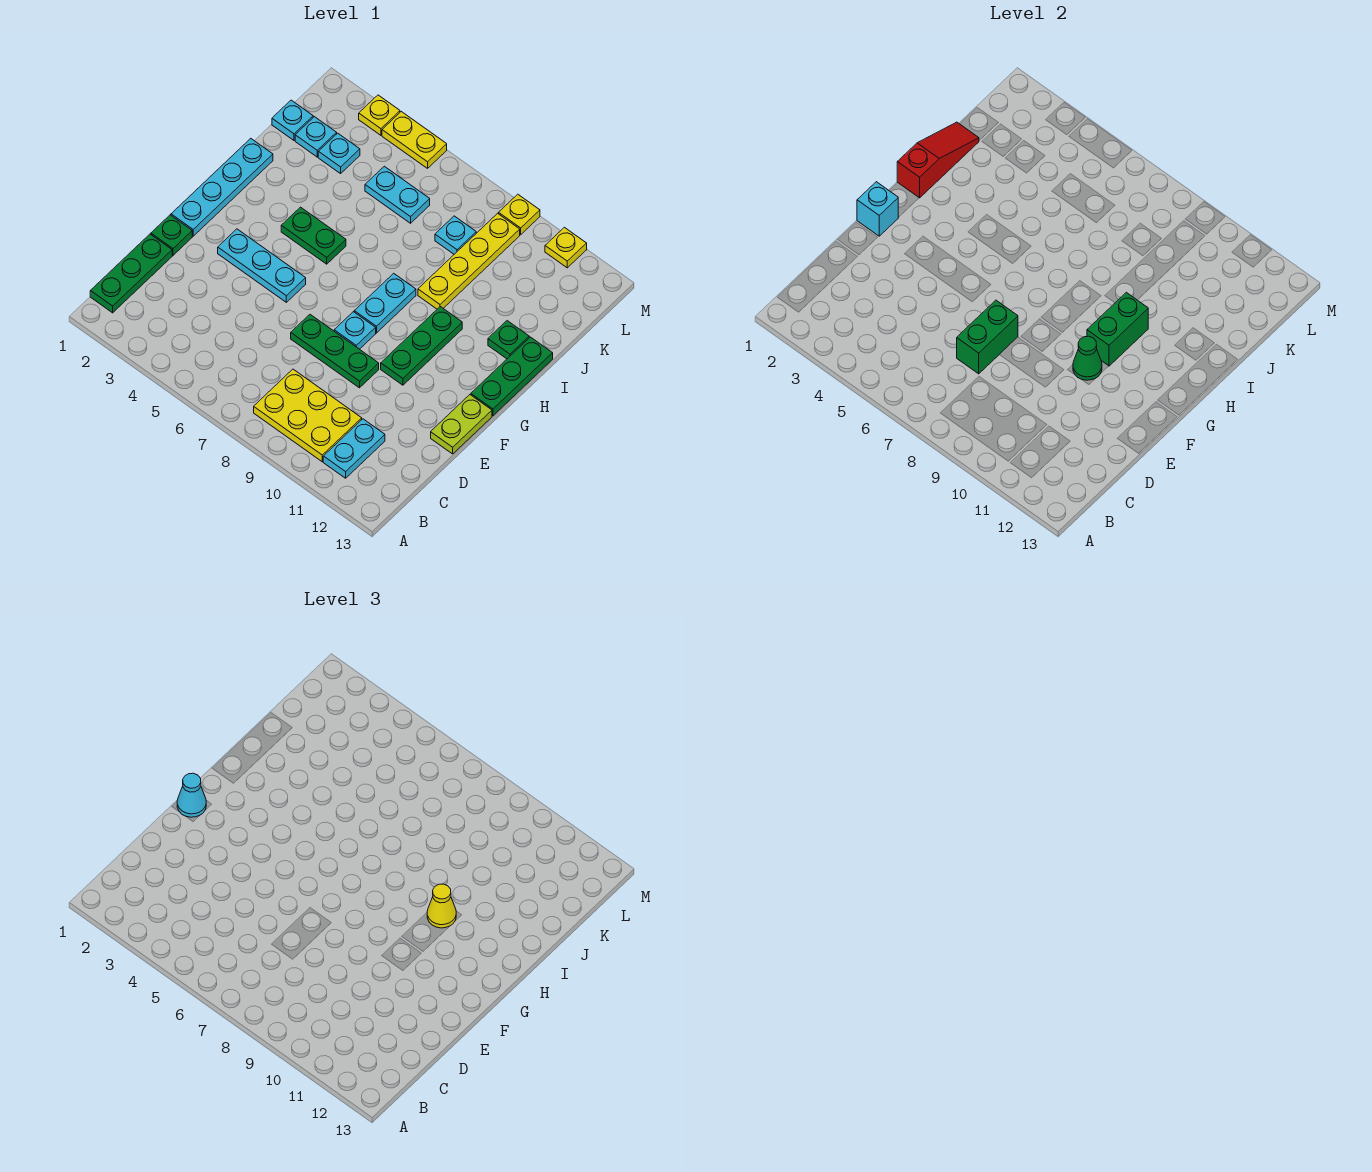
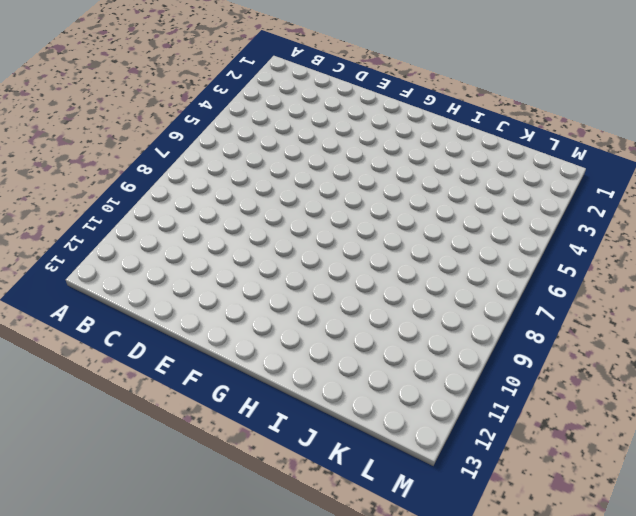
none -> green 1x3 plate [90,234,172,313]
none -> yellow 2x3 plate [254,369,362,462]
none -> cyan 1x2 plate [323,419,385,478]
none -> green 1x1 plate [151,215,192,255]

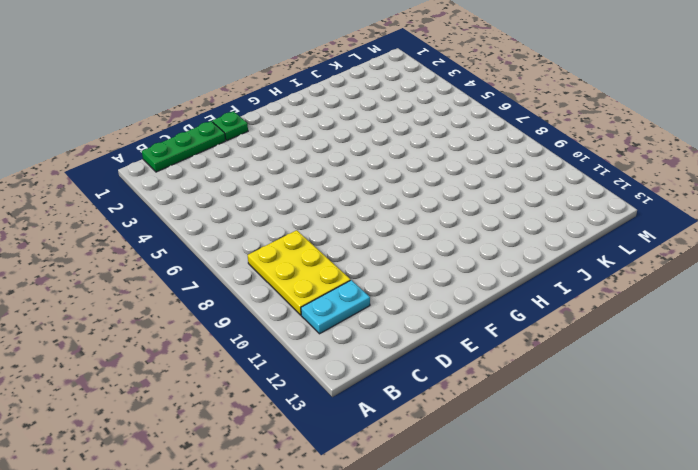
none -> green 1x3 plate [291,315,379,388]
none -> lime 1x2 plate [431,395,492,454]
none -> cyan 1x4 plate [171,138,273,236]
none -> cyan 1x3 plate [218,229,306,302]

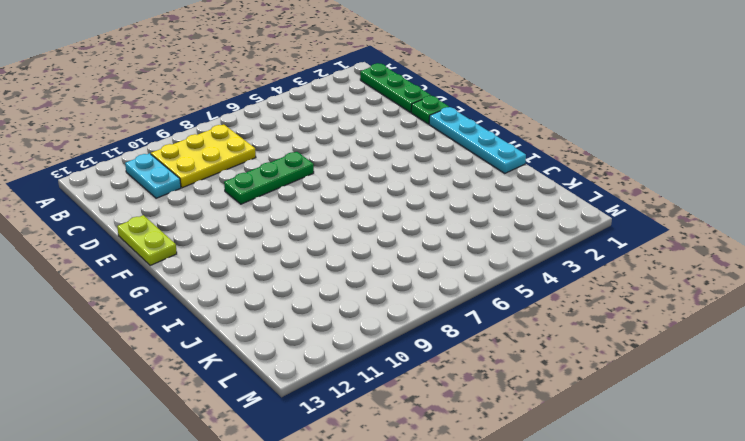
none -> cyan 1x3 plate [218,229,306,302]
none -> cyan 1x1 plate [334,312,376,349]
none -> green 1x3 plate [381,307,462,385]
none -> cyan 1x2 plate [354,273,416,333]

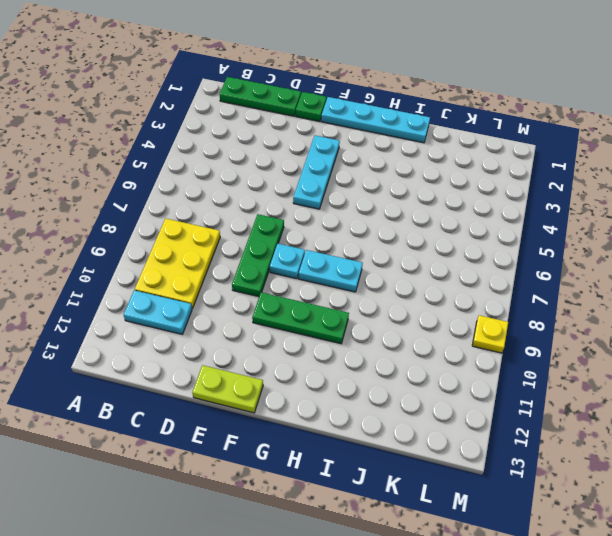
none -> green 1x3 plate [471,337,553,416]
none -> green 1x2 plate [281,207,346,264]
none -> yellow 1x4 plate [418,213,520,309]
none -> green 1x1 plate [488,321,529,359]

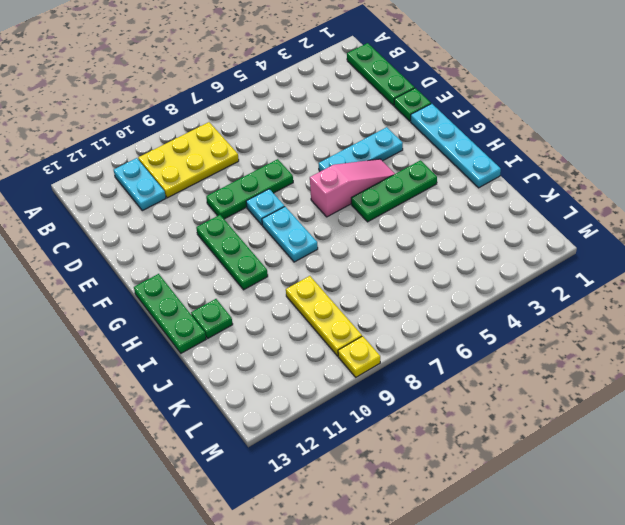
pink 1x3 slope [310,159,395,217] -> none
green 1x3 plate [351,160,437,222] -> green 1x2 plate [281,207,346,264]
yellow 1x3 plate [286,276,362,356] -> yellow 1x4 plate [418,213,520,309]
none -> lime 1x2 plate [431,395,492,454]
none -> cyan 1x1 plate [272,100,313,140]
none -> cyan 1x1 plate [295,117,337,157]
none -> cyan 1x1 plate [318,133,360,174]

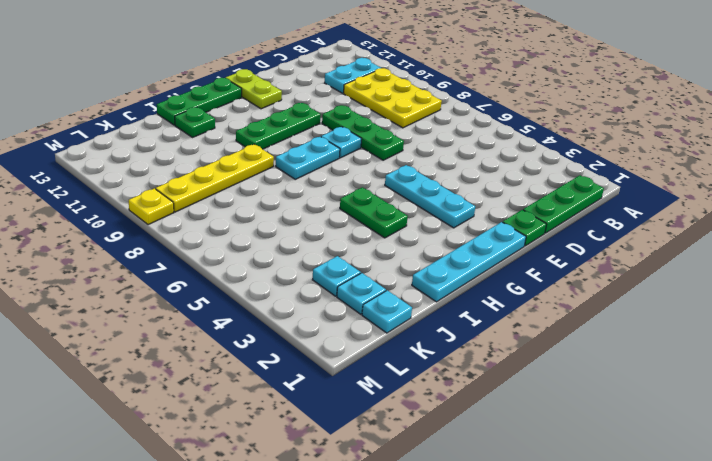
lime 1x2 plate [226,69,282,109] -> lime 1x2 plate turned to [431,395,492,454]
none -> cyan 1x2 plate [365,166,430,223]
none -> cyan 1x1 plate [435,216,476,254]
none -> yellow 1x1 plate [359,95,400,135]
none -> yellow 1x2 plate [382,112,447,168]

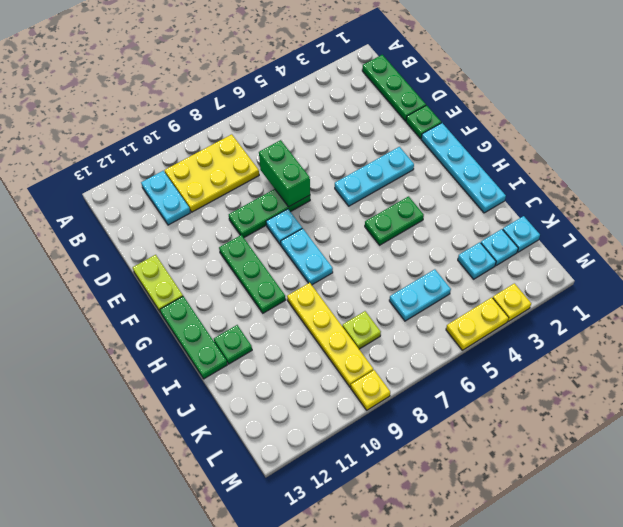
lime 1x1 plate [342,311,381,349] -> cyan 1x1 plate [435,216,476,254]
none -> yellow 1x1 plate [545,227,587,268]
none -> cyan 1x1 brick [857,182,898,236]
none -> green 1x1 cone [1073,336,1102,380]
none -> green 1x2 brick [1087,292,1148,366]

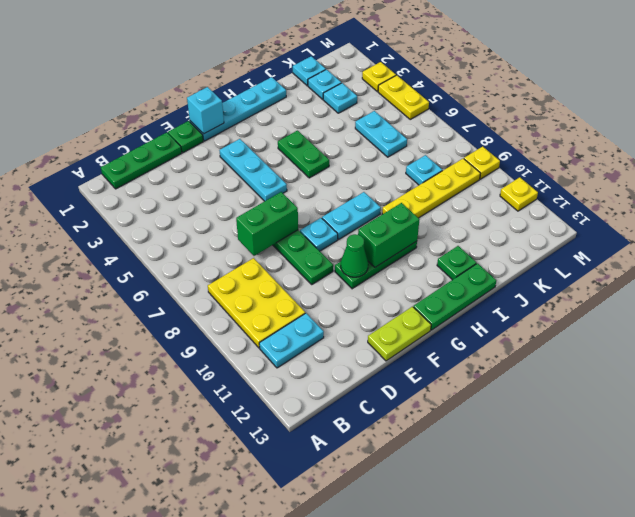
none -> red 1x3 slope [897,122,979,198]
none -> cyan 1x1 cone [177,773,206,817]
none -> yellow 1x1 cone [427,884,456,928]

